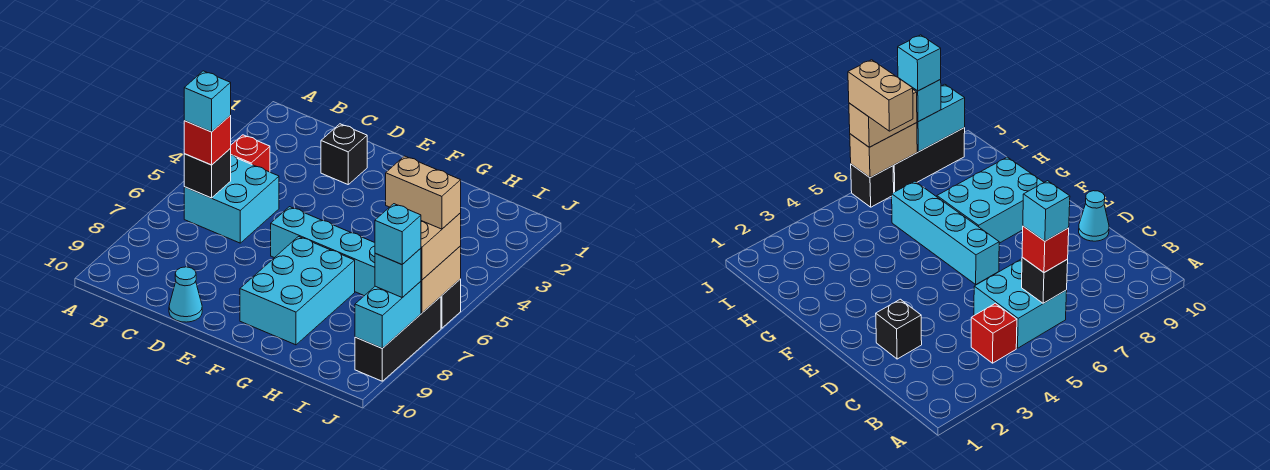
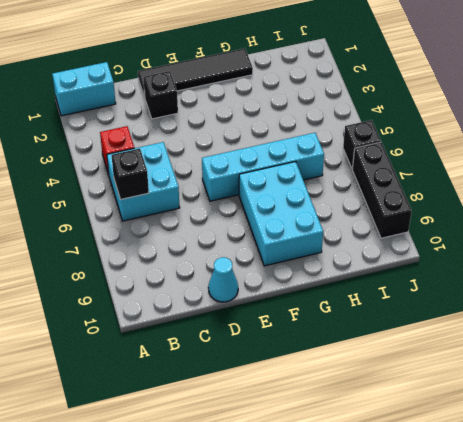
cyan 1x2 brick [52,62,116,116] -> cyan 1x2 brick turned to [355,281,421,348]
black 1x4 tile [138,48,253,97] -> none
none -> tan 1x2 brick [421,246,461,313]
none -> red 1x1 brick [184,116,231,165]
none -> tan 1x2 brick [421,213,461,280]

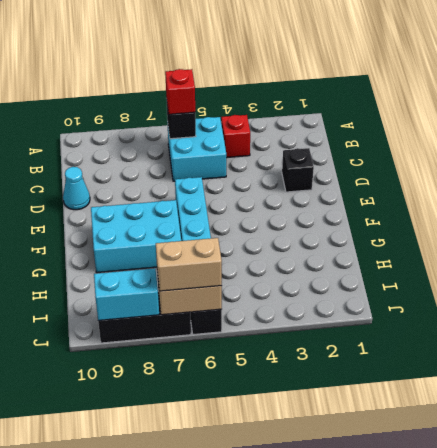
none -> cyan 1x1 brick [375,248,421,297]
none -> cyan 1x1 brick [184,71,231,132]
none -> tan 1x2 brick [386,156,461,229]

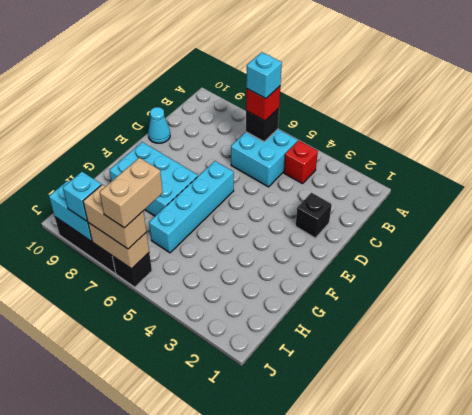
none -> cyan 1x1 brick [375,204,421,264]

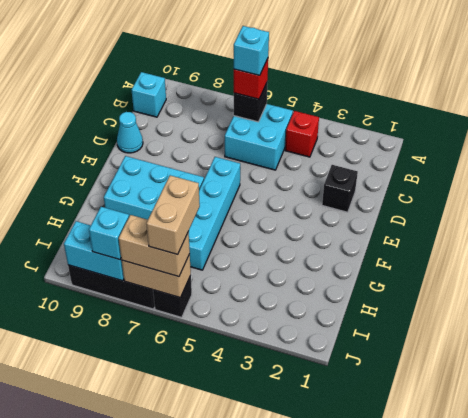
cyan 1x1 brick [132,72,166,117] -> cyan 1x1 brick moved to [375,204,421,264]

